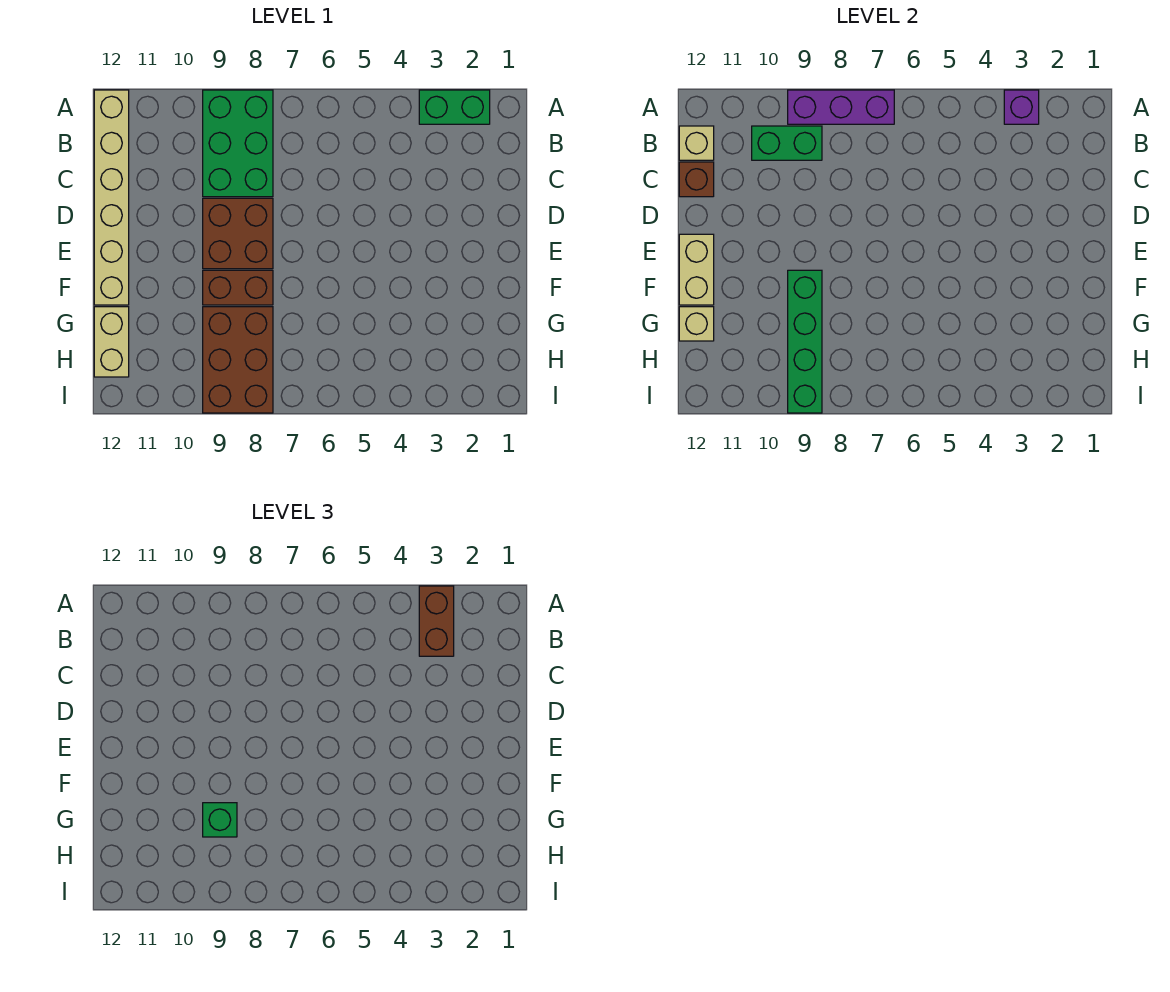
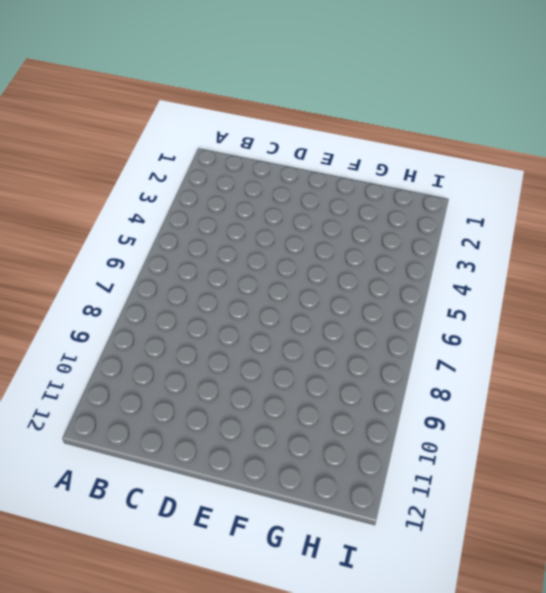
none -> green 1x2 brick [419,90,490,124]
none -> green 2x3 brick [203,90,273,197]
none -> tan 1x6 brick [94,90,129,305]

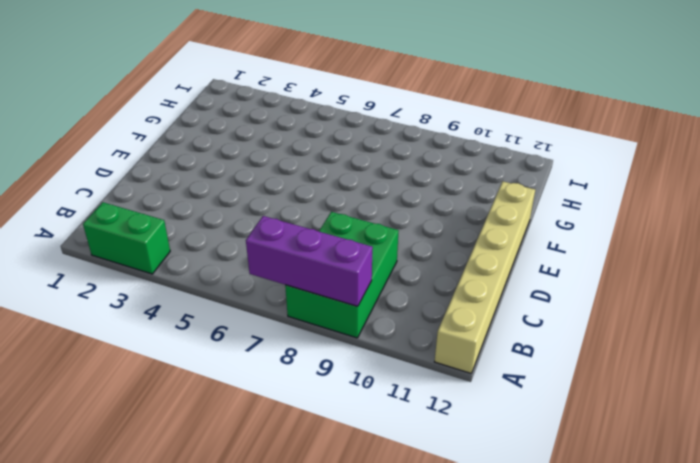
none -> brown 2x2 brick [203,198,273,269]
none -> brown 1x2 brick [203,270,273,305]
none -> brown 2x3 brick [203,307,273,413]

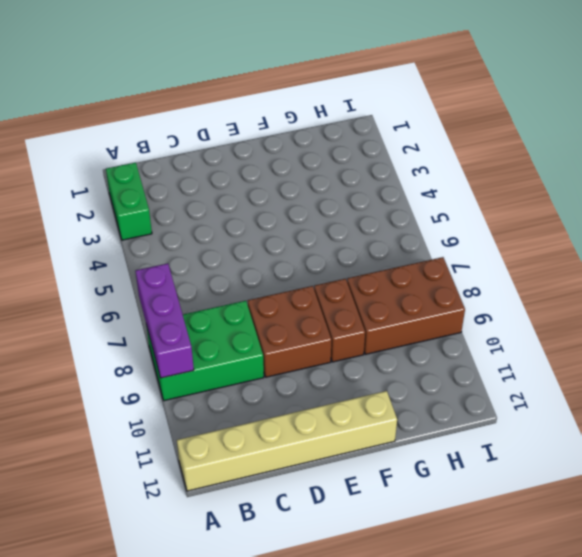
none -> tan 1x2 brick [94,307,129,377]
none -> purple 1x1 brick [1004,90,1039,124]
none -> green 1x2 brick [752,126,822,160]

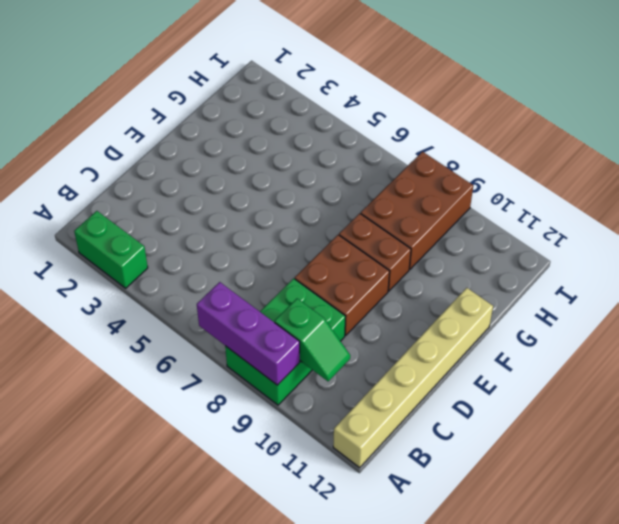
green 1x2 slope [275,299,350,381] -> green 1x2 brick [752,126,822,160]
none -> tan 1x2 brick [94,307,129,377]
none -> purple 1x1 brick [1004,90,1039,124]
none -> tan 1x1 brick [679,126,714,160]

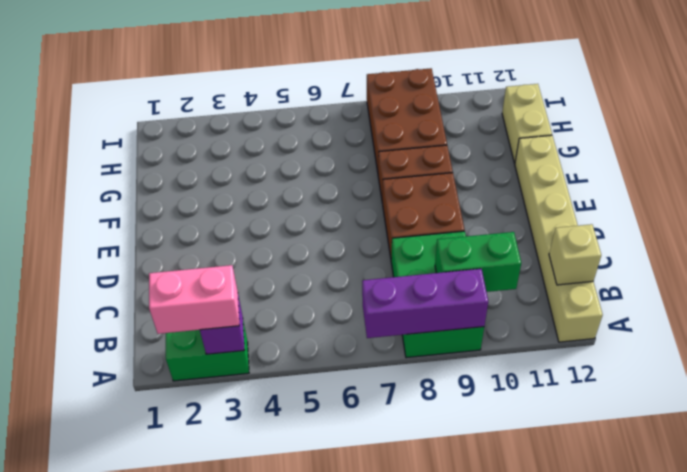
pink 1x2 brick [149,265,239,334] -> brown 1x2 brick [419,586,454,656]
none -> brown 1x1 brick [679,162,714,197]
none -> tan 1x2 brick [679,234,714,305]
none -> green 1x4 brick [788,270,822,413]

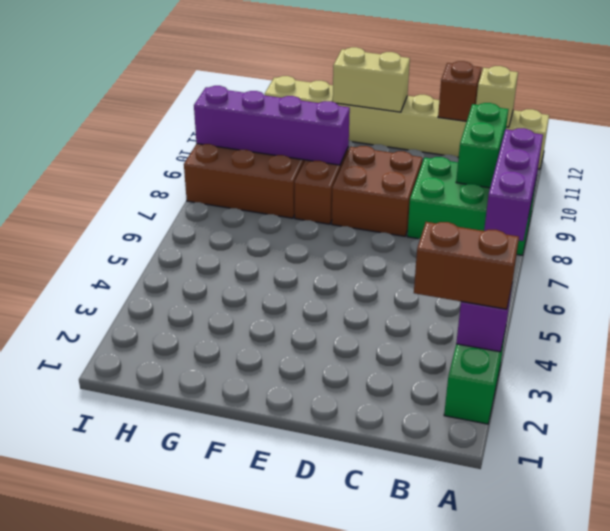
purple 1x4 brick [194,86,350,165] -> green 1x4 brick [788,270,822,413]
none -> tan 1x1 brick [679,307,714,341]
none -> green 1x1 brick [203,803,237,837]

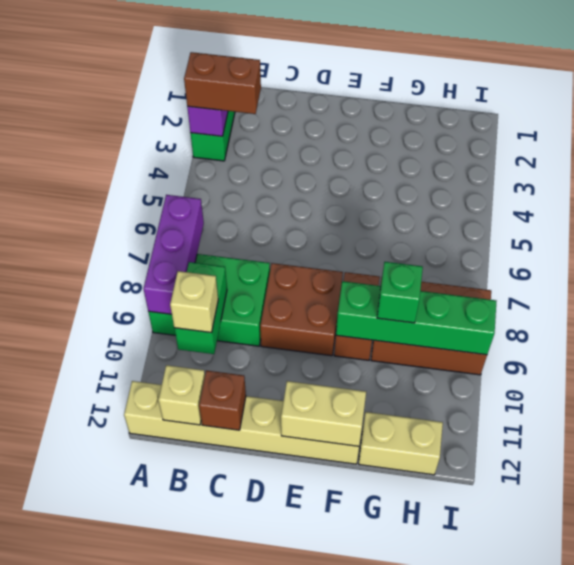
tan 1x1 brick [170,271,218,333] -> tan 1x1 brick moved to [679,307,714,341]

